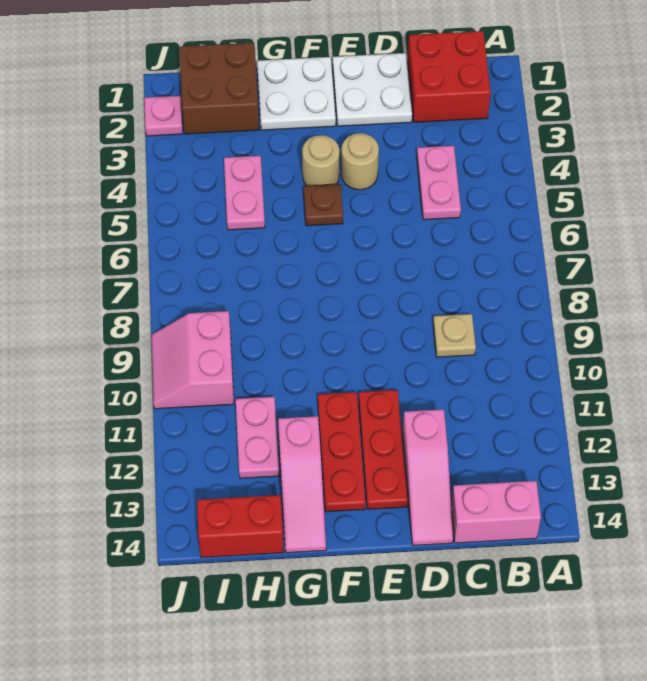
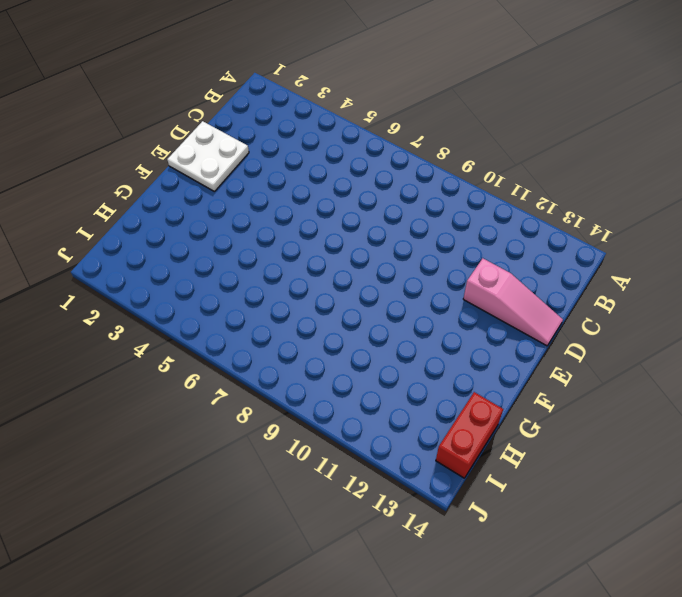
none -> red 2x2 brick [408,31,491,122]
none -> pink 1x2 brick [451,481,541,543]
none -> pink 1x2 plate [417,146,461,220]

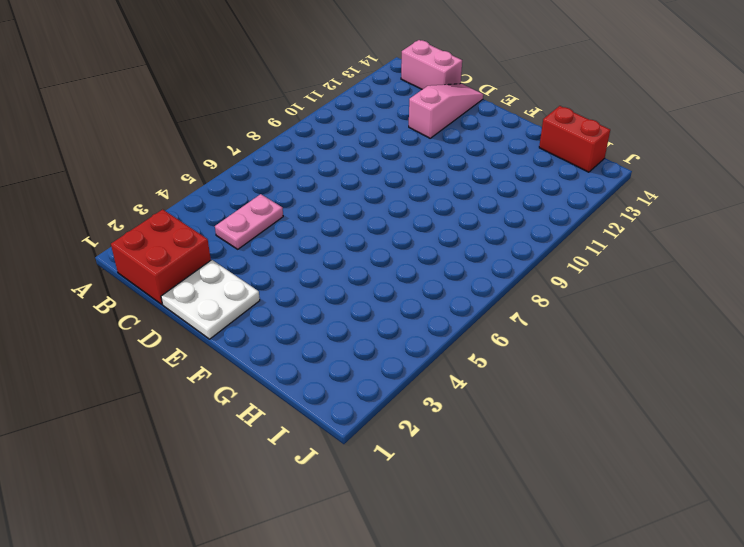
none -> tan 1x1 plate [433,314,476,357]
none -> tan 1x1 round brick [341,133,379,190]
none -> red 1x3 plate [359,390,408,509]

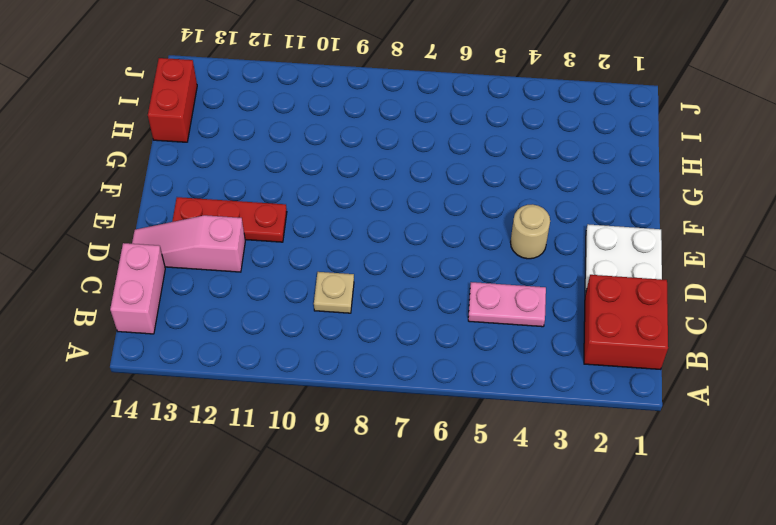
none -> white 2x2 plate [257,57,336,130]
none -> tan 1x1 round brick [302,135,340,186]
none -> brown 1x1 plate [304,184,343,226]

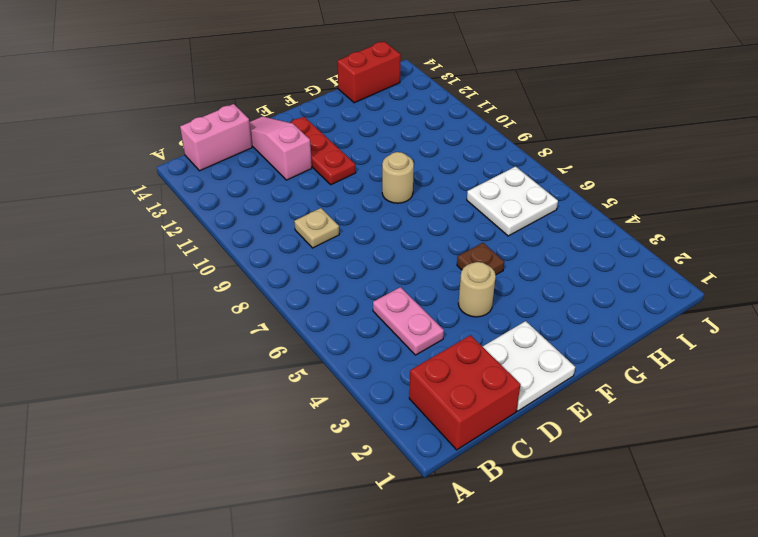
tan 1x1 round brick [382,152,414,203] -> tan 1x1 round brick moved to [302,135,340,186]
white 2x2 plate [467,166,558,236] -> white 2x2 plate moved to [257,57,336,130]
none -> red 1x3 plate [318,392,365,512]
none -> pink 1x3 slope [278,416,326,553]
none -> brown 2x2 brick [180,43,259,134]

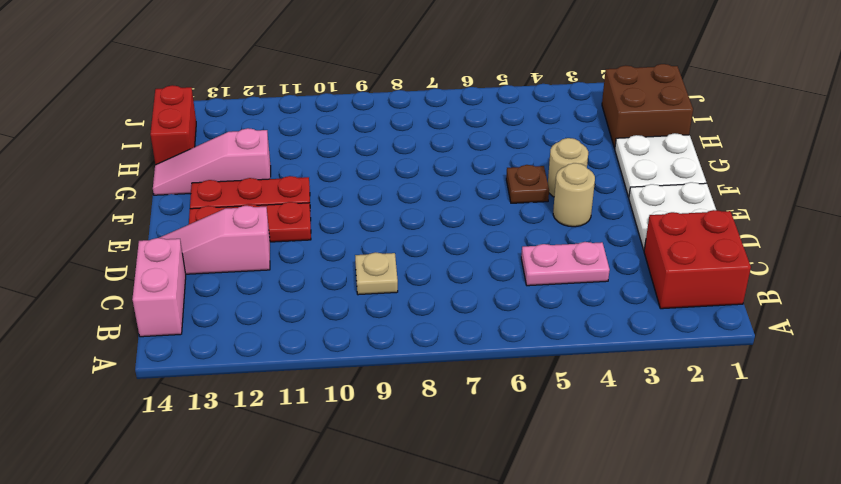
none -> pink 1x2 plate [224,156,265,230]
none -> pink 1x2 plate [236,397,279,478]
none -> pink 2x2 slope [152,311,234,409]

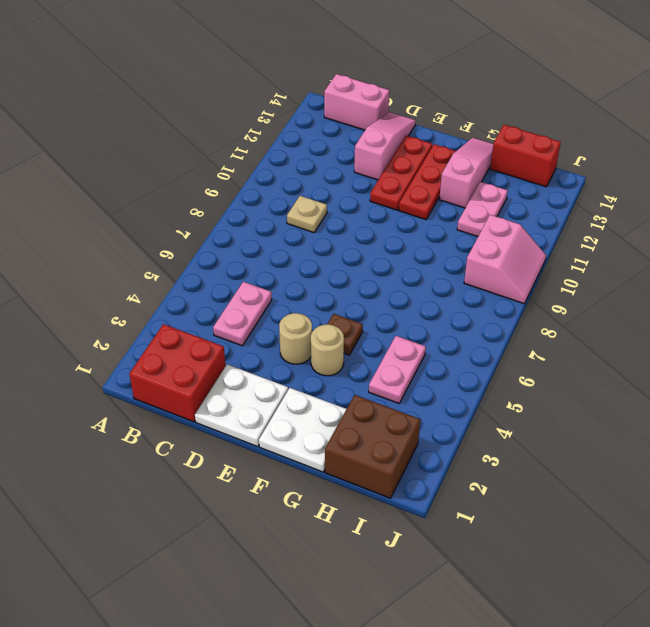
none -> pink 1x1 plate [144,96,183,136]

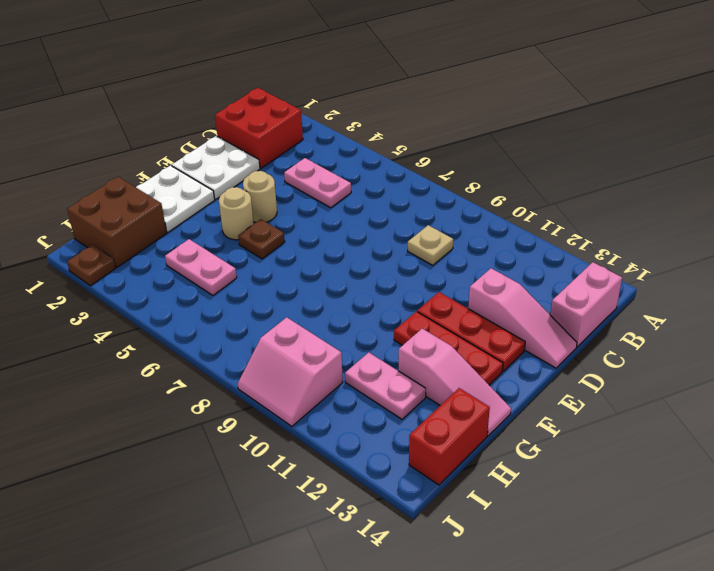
brown 1x1 plate [67,245,116,286] -> pink 1x1 plate [144,96,183,136]

